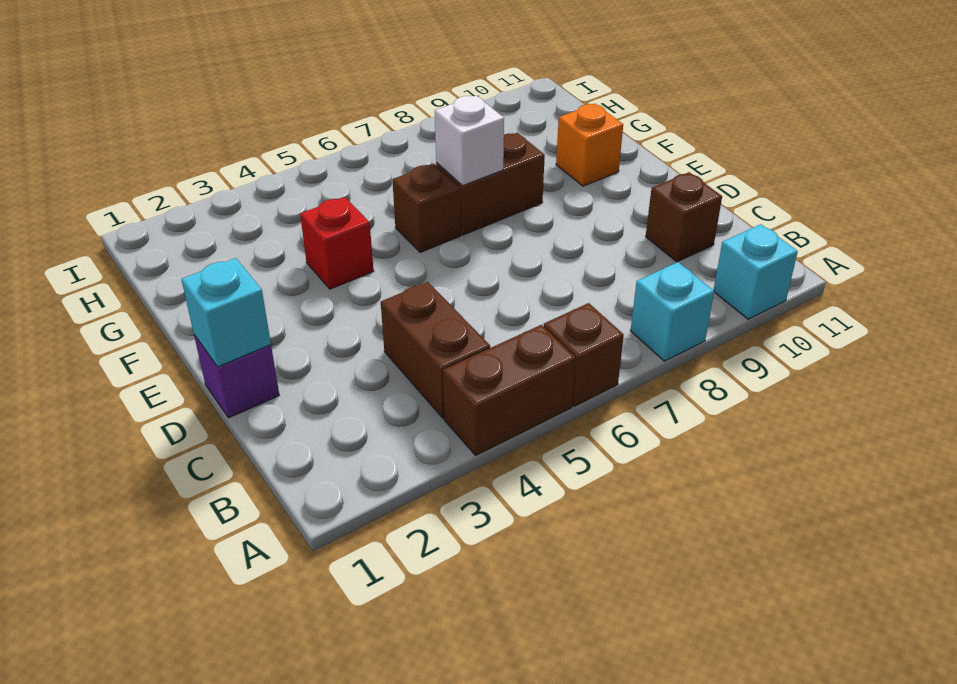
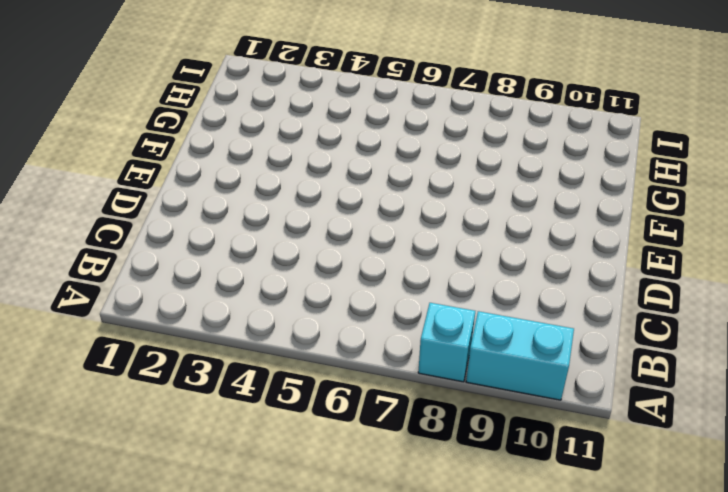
cyan 1x2 brick [466,311,574,400] -> cyan 1x1 brick [714,224,798,319]
none -> brown 1x2 brick [443,325,576,455]
none -> brown 1x1 brick [544,303,624,406]
none -> brown 1x2 brick [381,282,490,418]

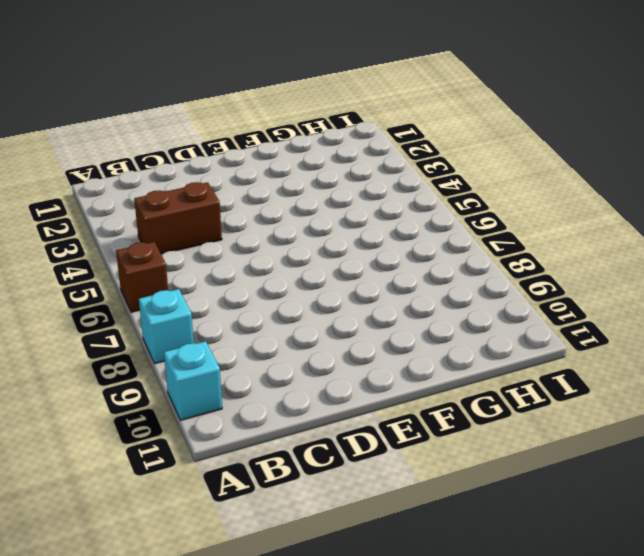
none -> brown 1x2 brick [443,325,576,455]
none -> brown 1x1 brick [646,172,722,262]
none -> purple 1x1 brick [194,335,279,418]

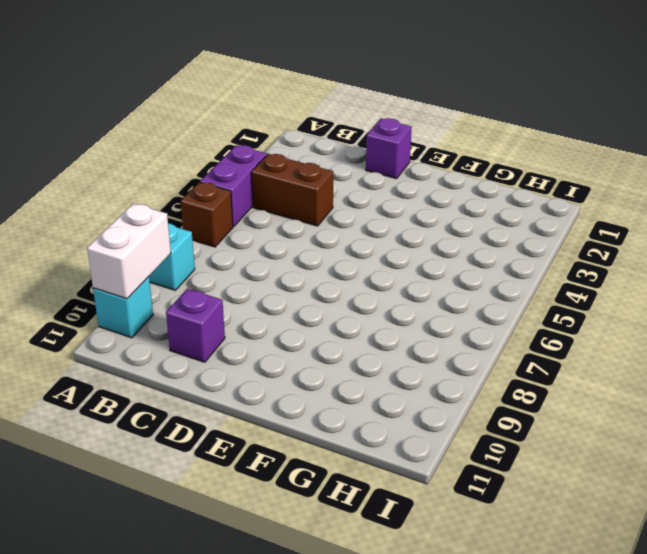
purple 1x2 brick [200,145,267,227] -> brown 1x2 brick [443,325,576,455]
white 1x2 brick [87,204,171,299] -> none
purple 1x1 brick [166,289,225,362] -> brown 1x1 brick [646,172,722,262]
none -> red 1x1 brick [300,197,374,289]
none -> brown 1x1 brick [392,164,461,253]
none -> brown 1x2 brick [436,133,545,235]

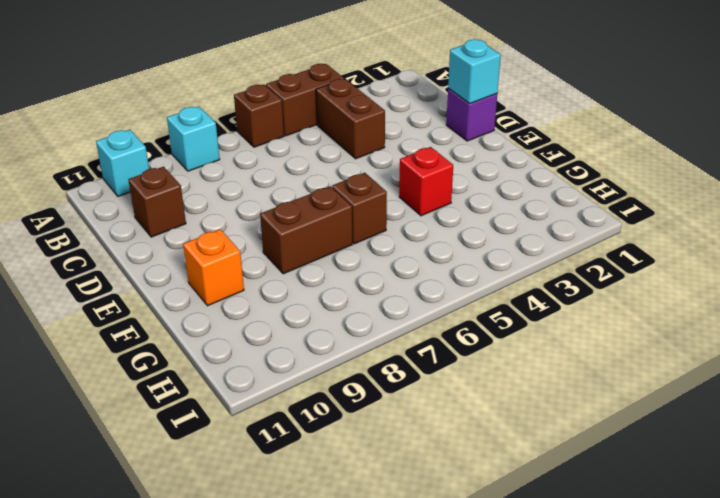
none -> white 1x1 brick [435,96,504,186]

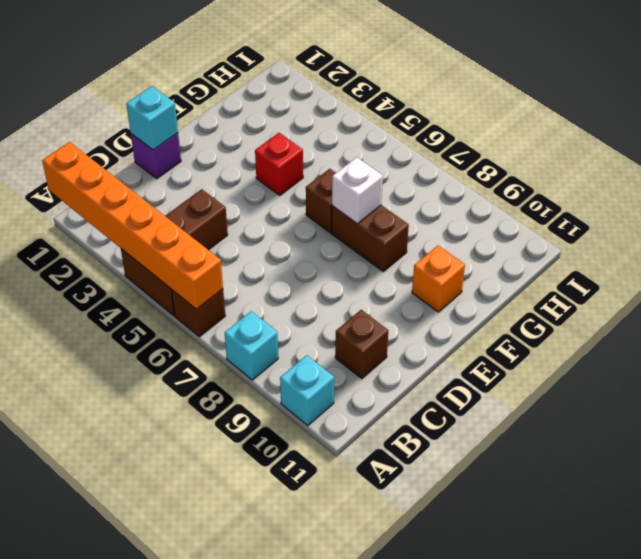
orange 1x6 brick [42,142,223,309] -> none

